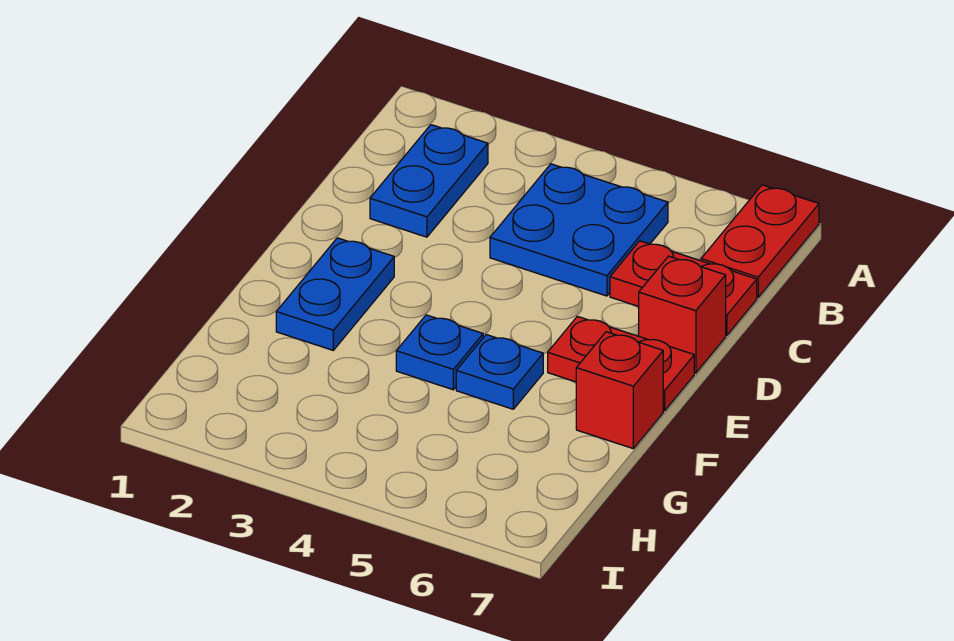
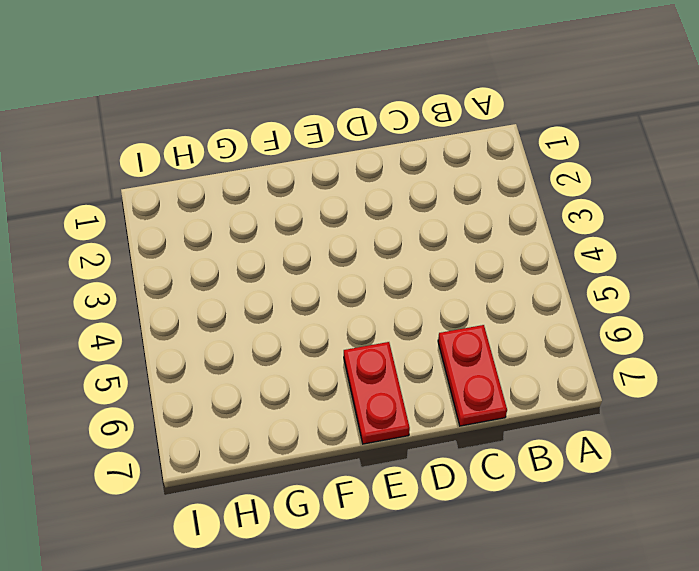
none -> red 1x2 plate [701,185,819,297]
none -> blue 1x2 plate [370,125,488,237]

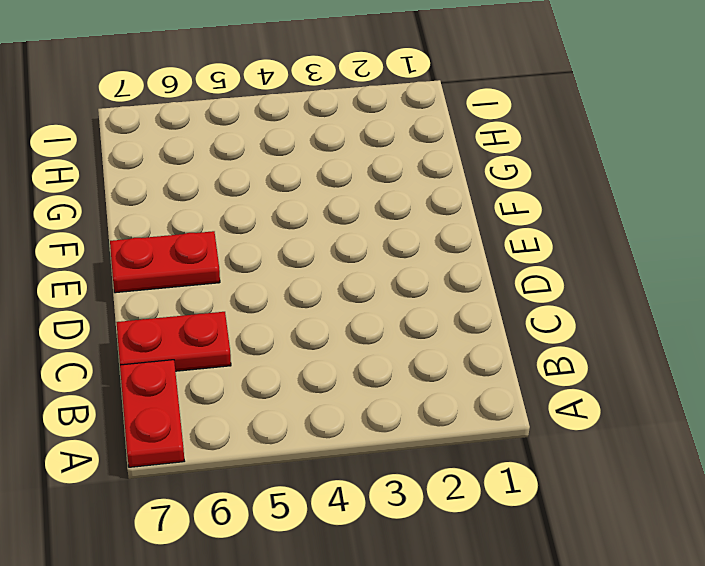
none -> blue 1x2 plate [370,125,488,237]
none -> blue 2x2 plate [490,164,668,296]

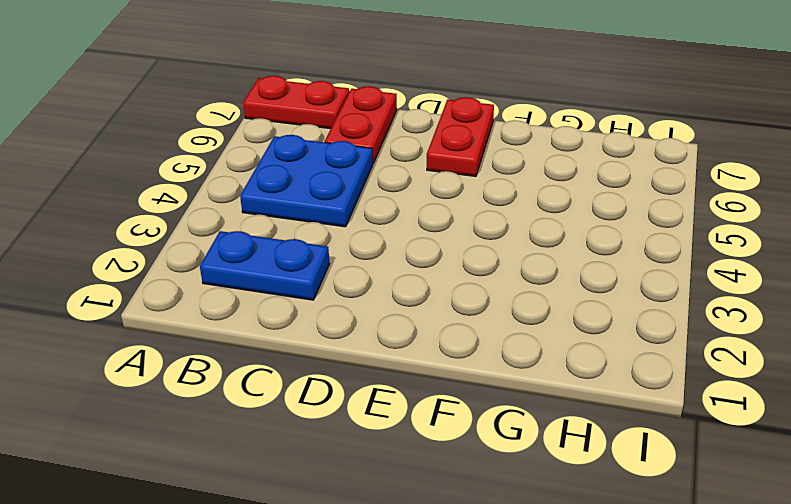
none -> red 1x1 brick [639,256,726,373]
none -> blue 1x2 plate [276,238,394,350]

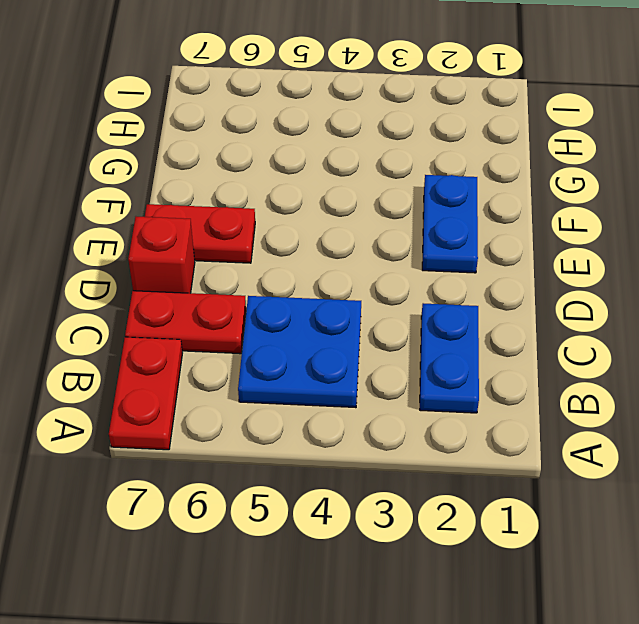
none -> blue 1x1 plate [396,315,483,390]
none -> blue 1x1 plate [456,335,543,409]

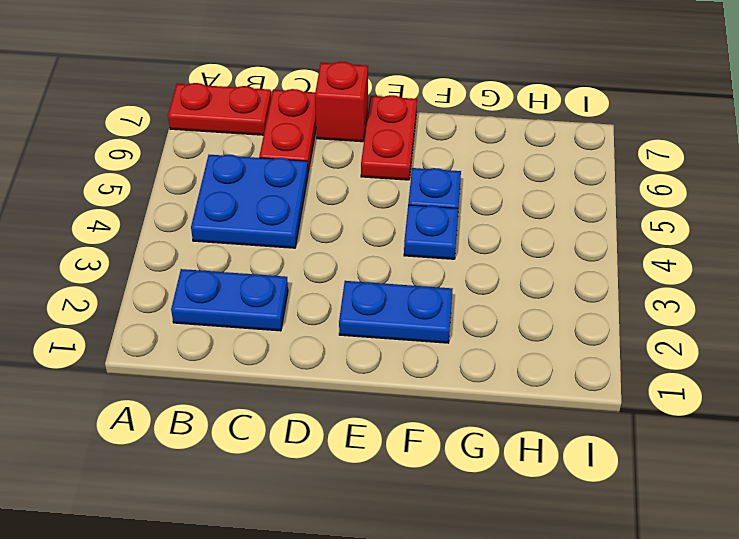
none -> red 1x1 brick [576,332,663,448]

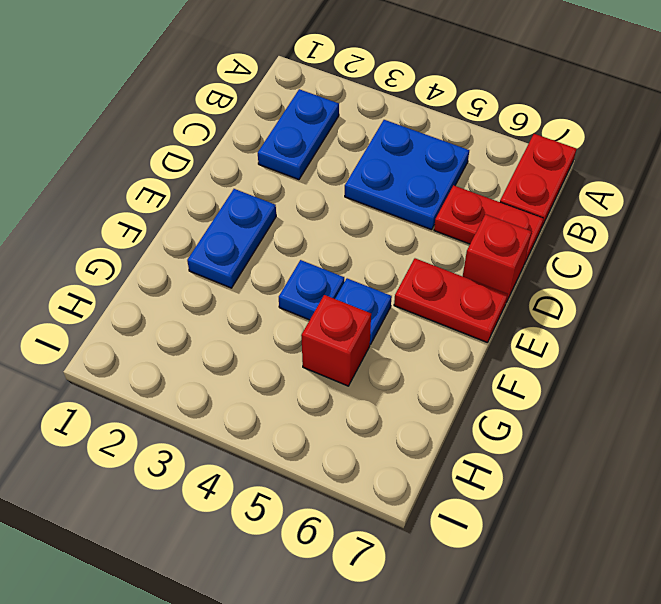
red 1x1 brick [301,295,371,386] -> red 1x1 brick moved to [576,332,663,448]

